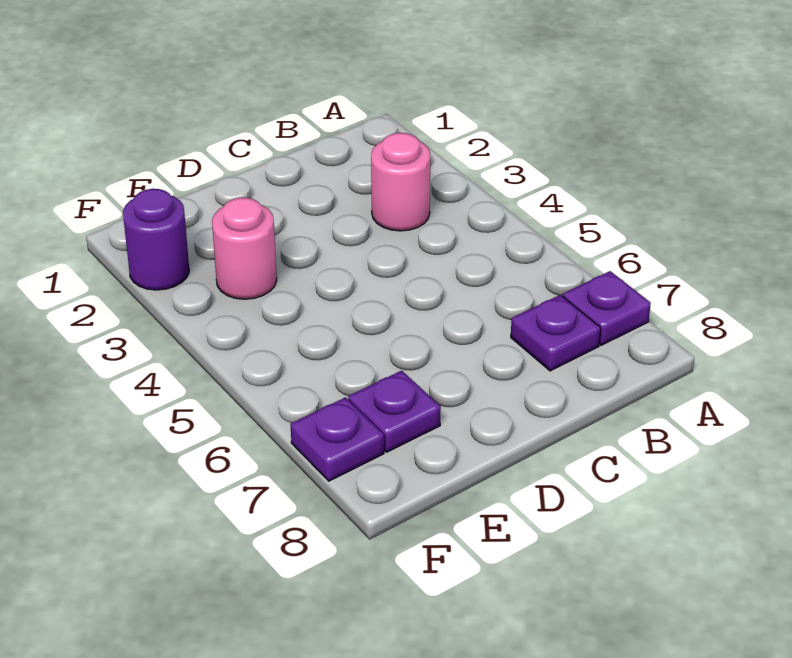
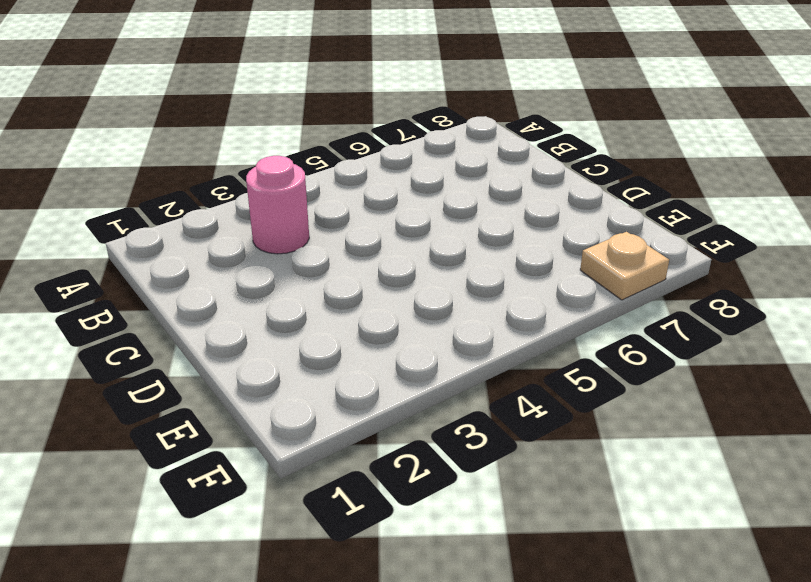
tan 1x1 plate [580,232,669,300] -> purple 1x1 plate [291,397,384,481]
none -> purple 1x1 plate [563,271,651,345]
none -> purple 1x1 plate [511,295,601,371]

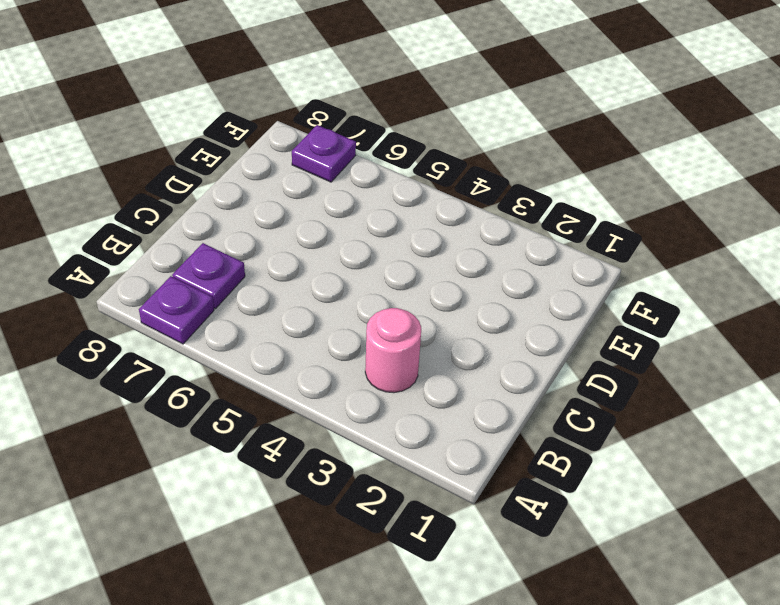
none -> pink 1x1 round brick [212,198,277,299]
none -> purple 1x1 plate [348,371,441,452]

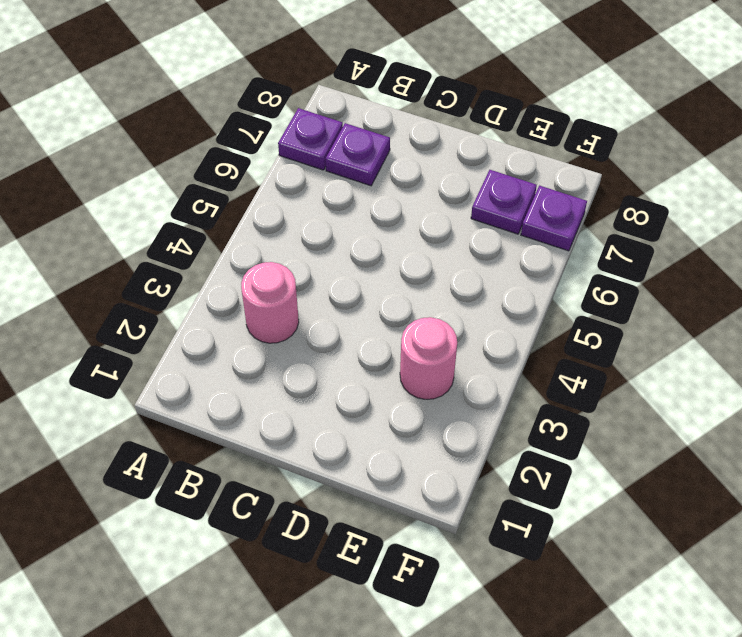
none -> purple 1x1 round brick [123,189,189,290]

